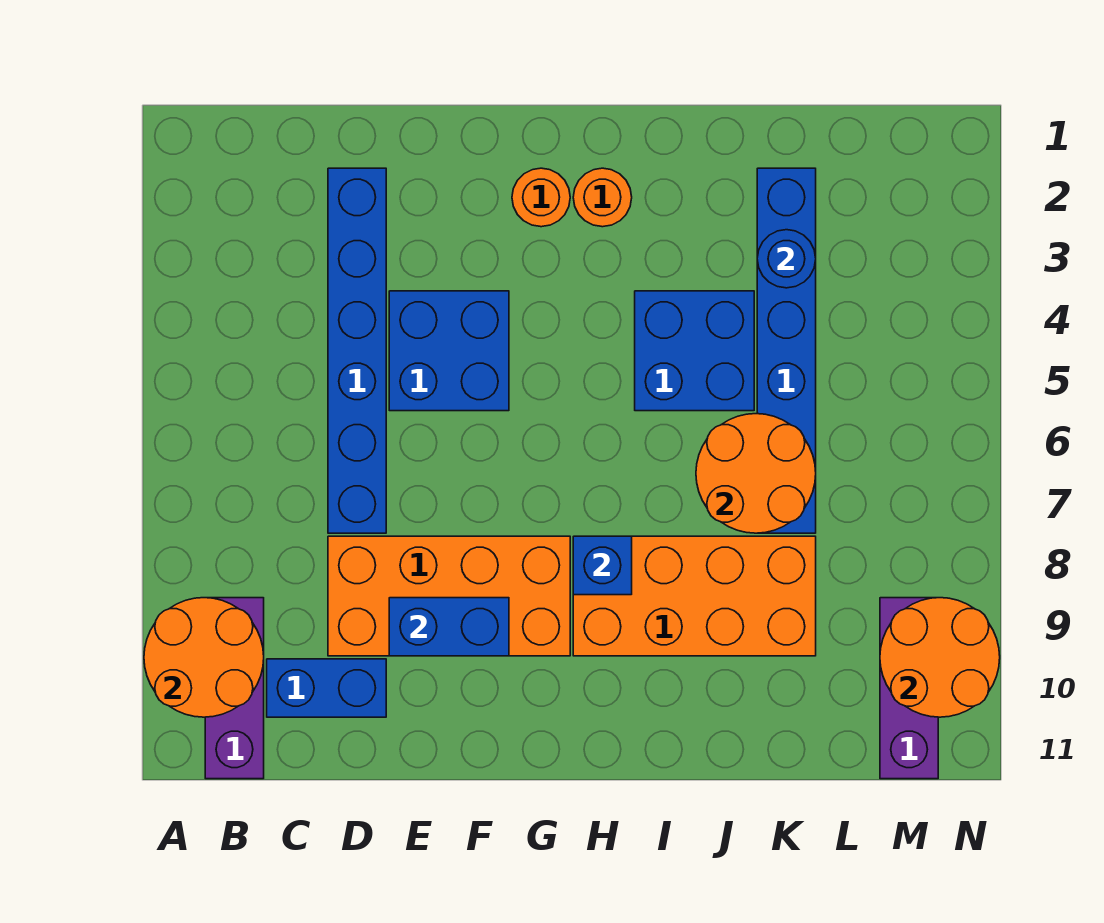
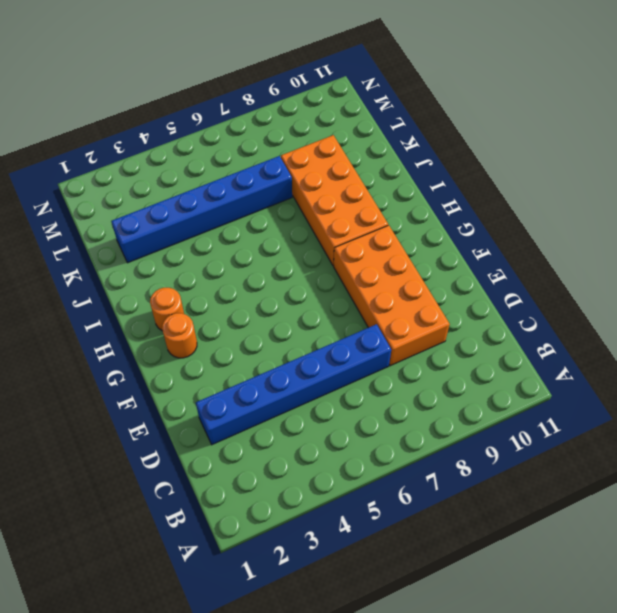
none -> purple 1x3 brick [205,598,264,779]
none -> blue 1x2 brick [267,659,386,717]
none -> blue 2x2 brick [389,291,509,411]

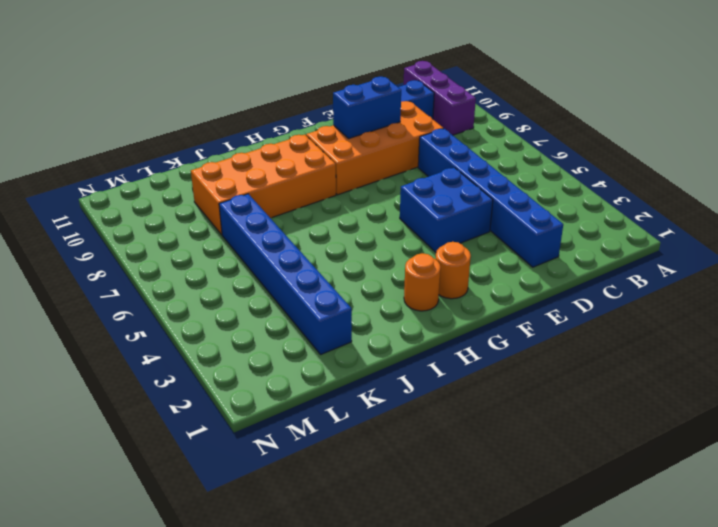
none -> blue 2x2 brick [635,291,754,411]
none -> purple 1x3 brick [880,598,938,779]
none -> orange 2x2 round brick [144,598,264,717]

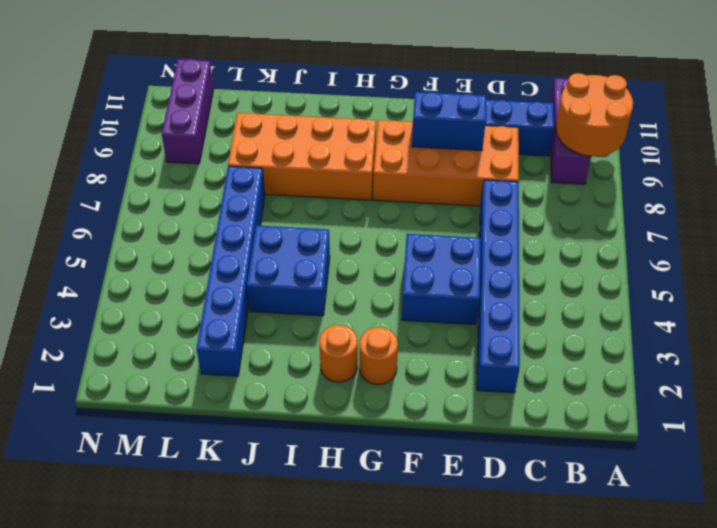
none -> blue 1x1 brick [573,536,632,595]
none -> orange 2x2 round brick [696,414,816,533]
none -> blue 1x1 round brick [757,230,816,288]

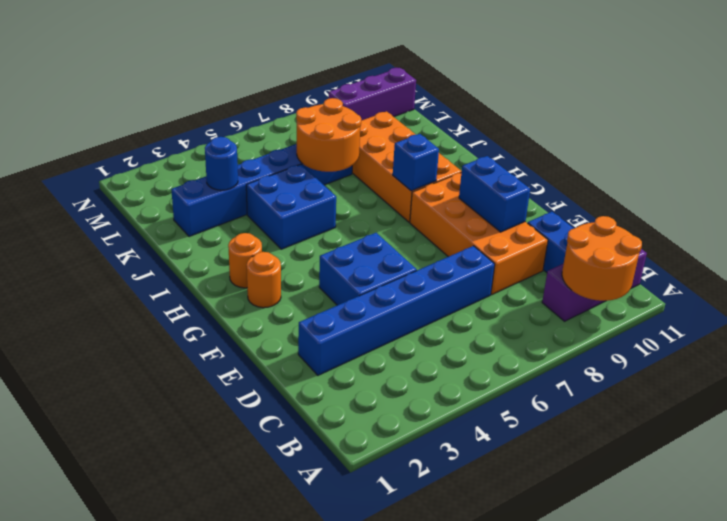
none -> orange 2x2 round brick [880,598,1000,717]

